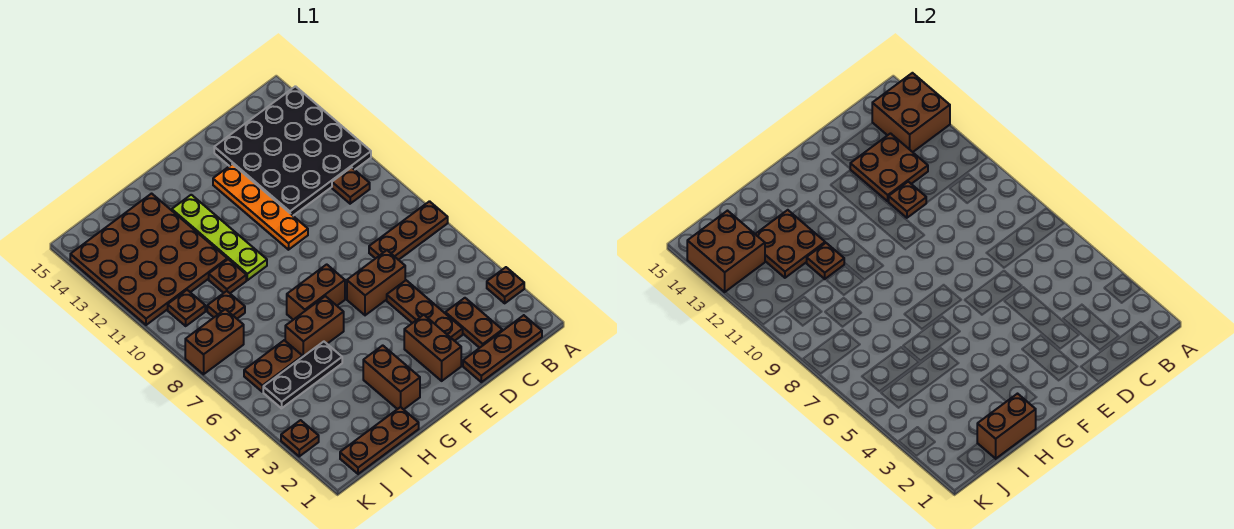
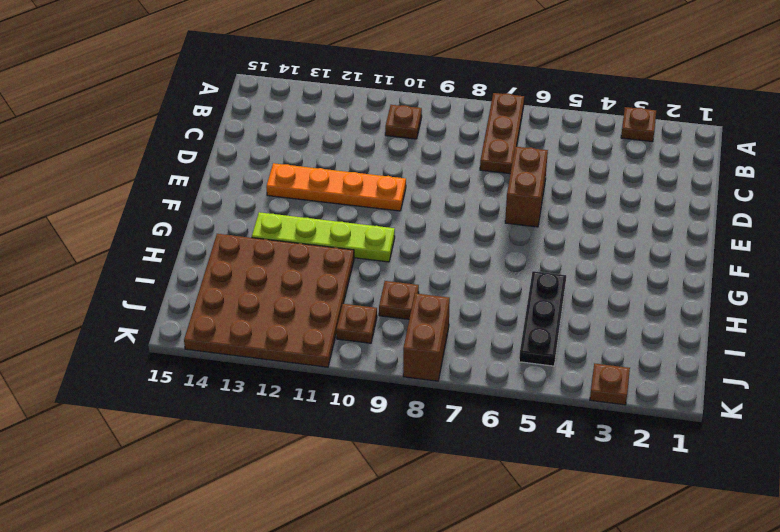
none -> black 4x4 plate [214,86,371,216]
none -> brown 1x3 plate [463,315,542,382]
none -> brown 1x2 plate [445,298,502,348]
none -> brown 1x3 plate [387,280,463,341]

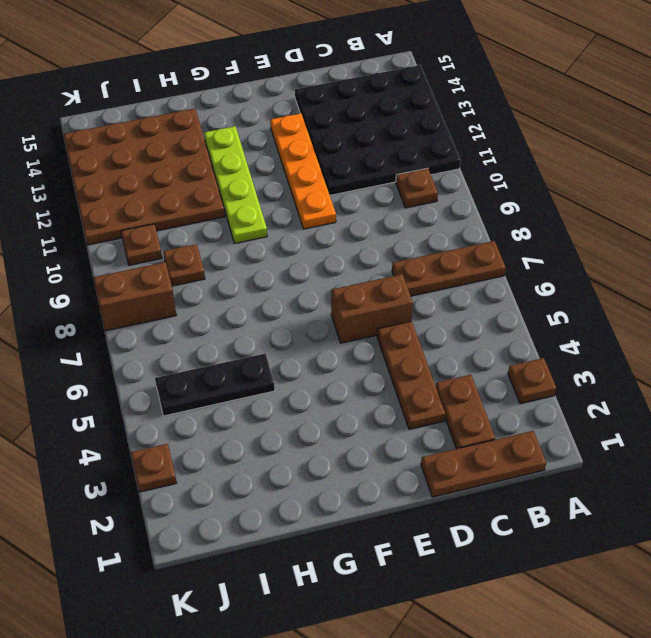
none -> brown 1x2 brick [404,315,461,381]
none -> brown 1x2 brick [287,264,345,320]
none -> brown 1x2 brick [363,345,420,409]
none -> brown 1x2 brick [285,296,344,357]

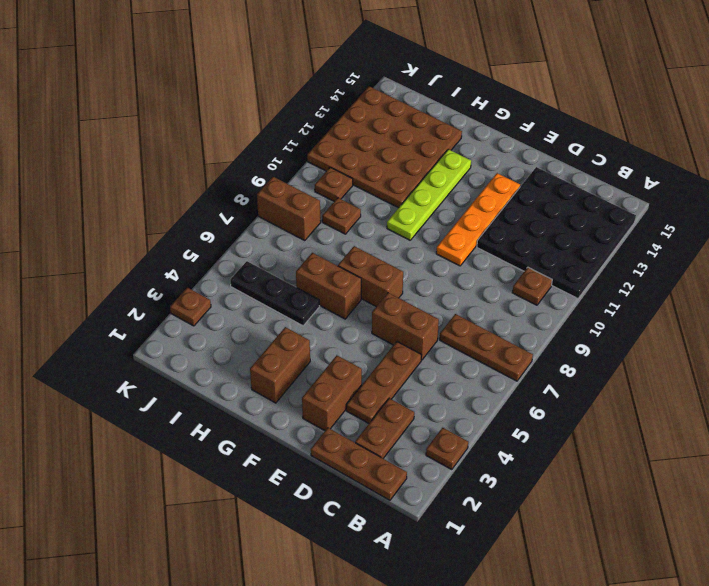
none -> brown 1x3 plate [340,407,419,474]
none -> brown 1x1 plate [209,259,246,293]
none -> brown 1x2 plate [244,340,302,392]
none -> brown 2x2 brick [872,73,950,152]

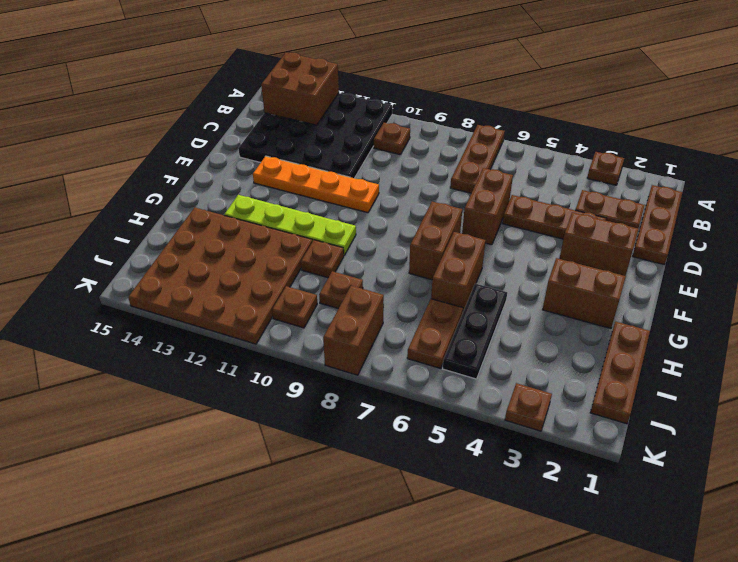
none -> brown 2x2 plate [850,134,928,201]
none -> brown 1x1 plate [888,182,926,218]
none -> brown 1x2 brick [977,394,1036,459]
none -> brown 1x1 plate [807,243,844,279]

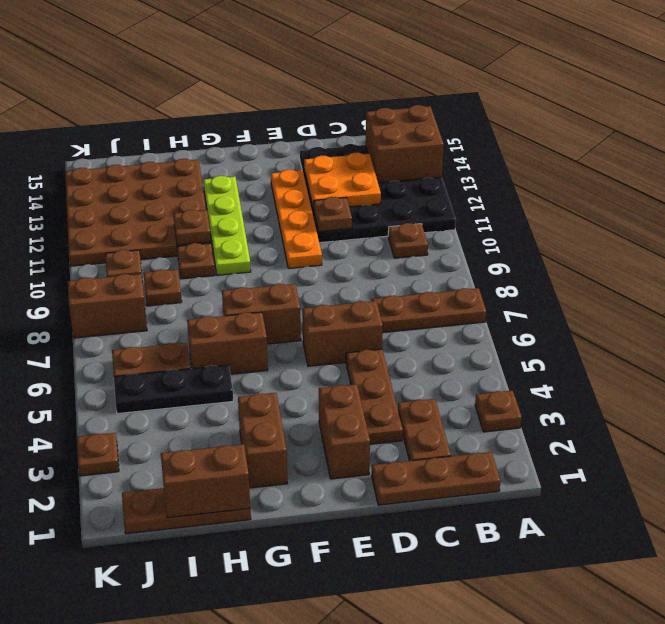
orange 2x2 plate [304,153,381,209] -> brown 2x2 plate [850,134,928,201]
none -> brown 2x2 plate [756,210,825,278]
none -> brown 2x2 brick [687,211,765,292]

